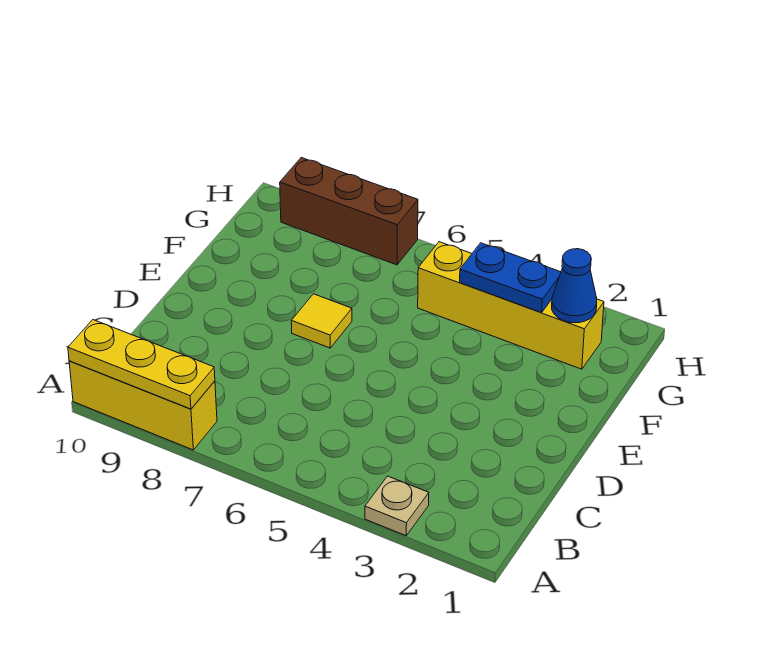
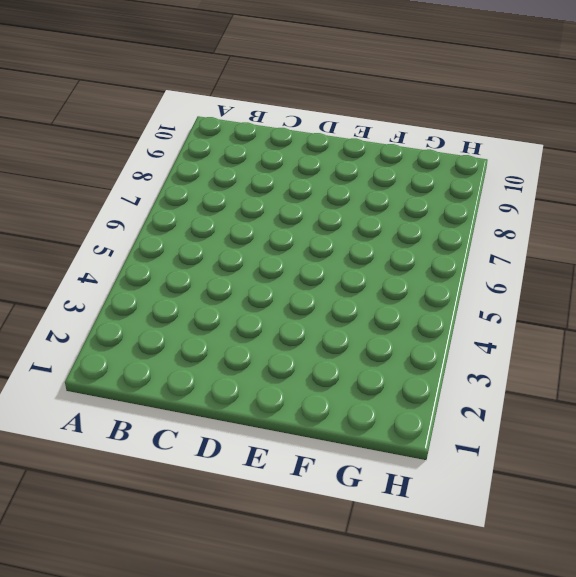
none -> tan 1x1 plate [365,476,429,536]
none -> yellow 1x3 brick [69,361,217,450]

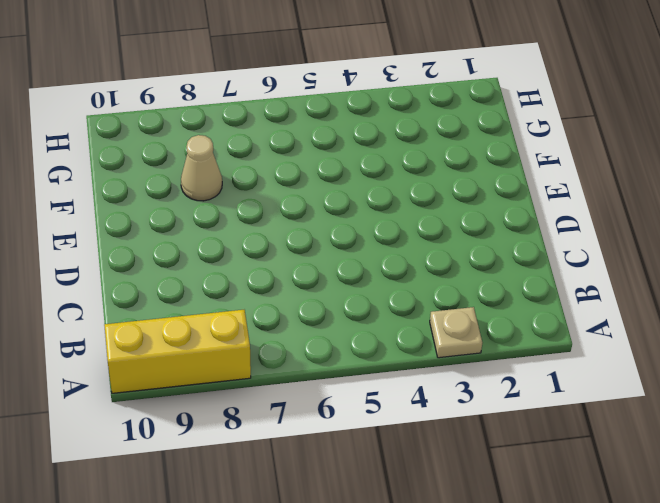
tan 1x1 cone [181,135,222,201] -> none
none -> yellow 1x1 tile [291,294,352,348]
none -> yellow 1x4 brick [418,242,604,369]

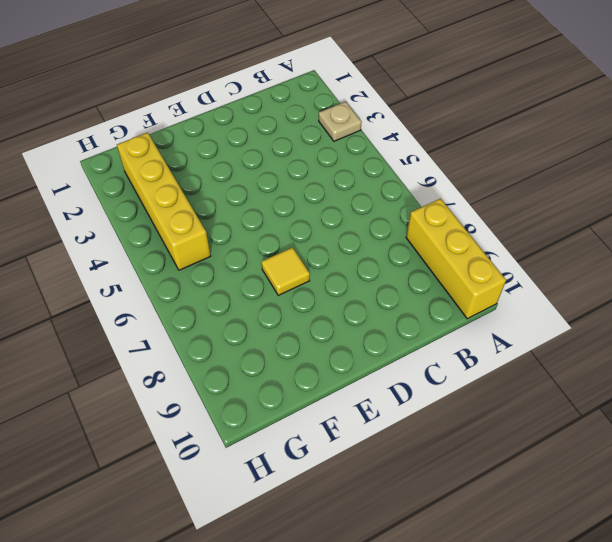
none -> brown 1x3 brick [280,158,418,265]
none -> yellow 1x3 plate [68,320,215,409]

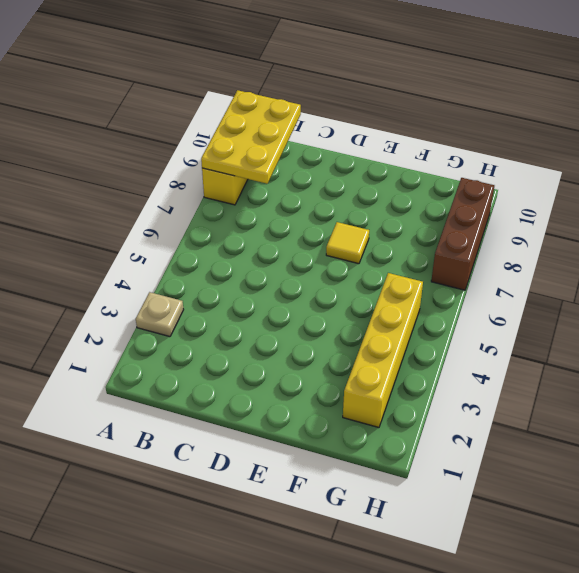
yellow 2x3 plate [201,90,301,184] -> yellow 1x3 plate [68,320,215,409]
none -> blue 1x1 cone [552,249,597,323]
none -> blue 1x2 plate [460,243,561,313]

